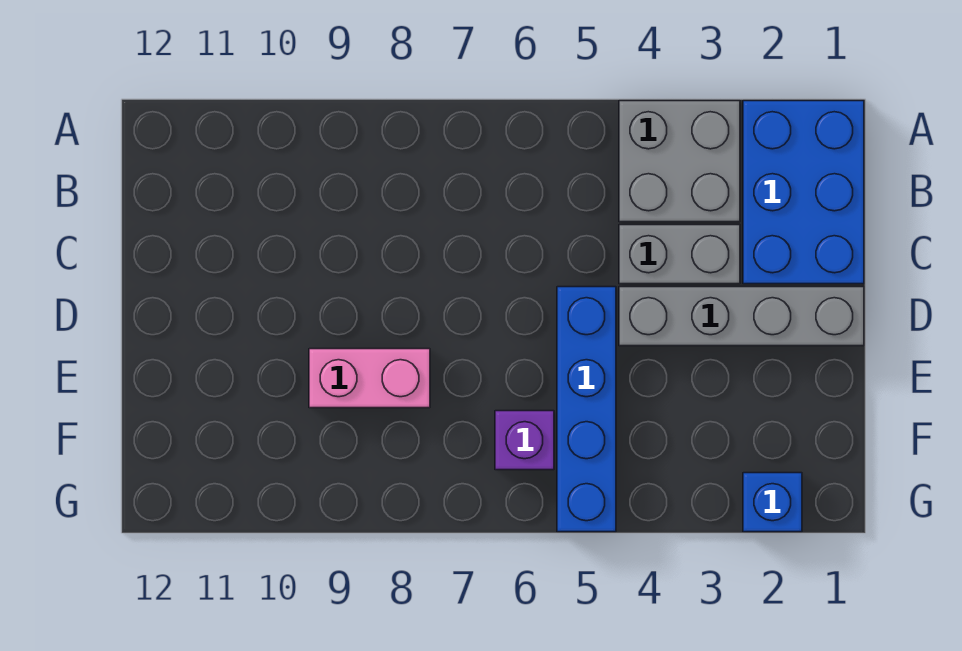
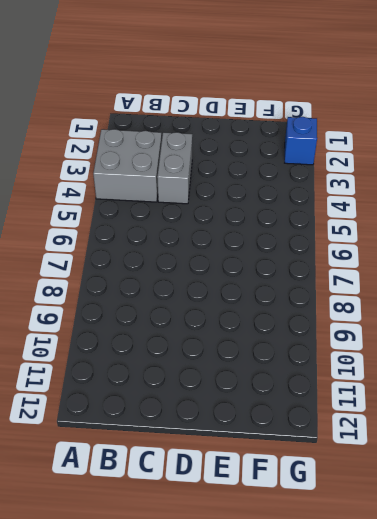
none -> blue 2x3 brick [743,101,864,284]
none -> grey 1x4 brick [619,287,864,346]

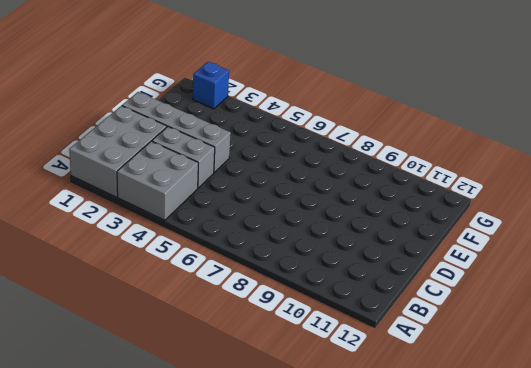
grey 2x3 brick [69,106,167,197] -> blue 2x3 brick [743,101,864,284]
none -> blue 1x4 brick [557,287,616,532]
none -> pink 1x2 brick [309,349,430,408]

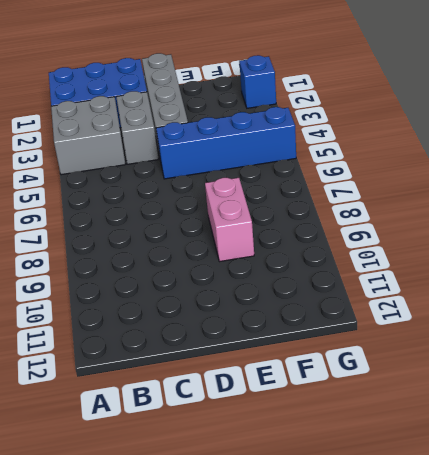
none -> purple 1x1 brick [495,411,554,470]

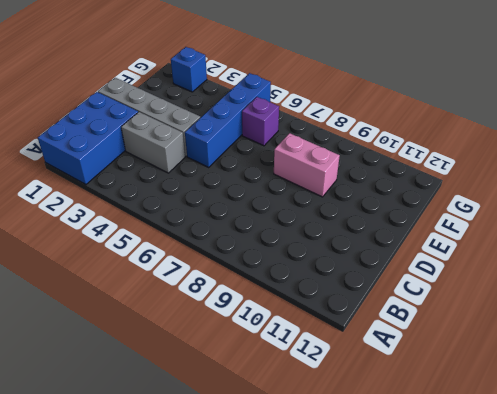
none -> grey 2x2 brick [619,101,740,222]

